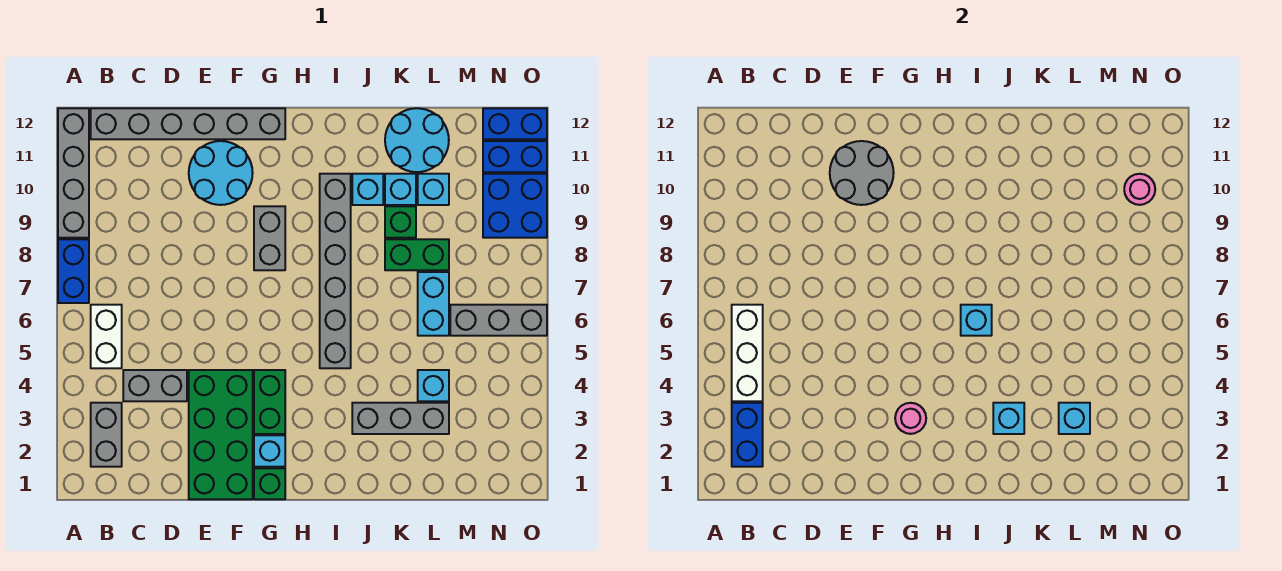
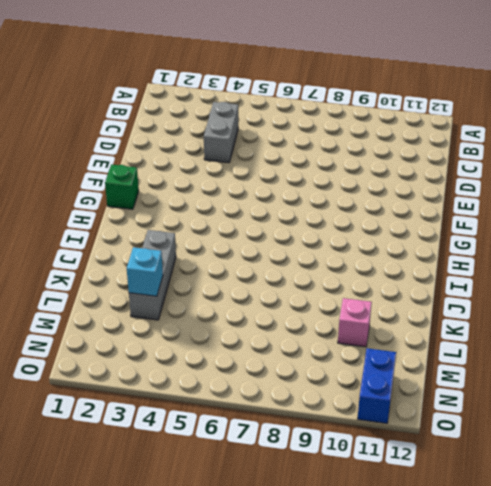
pink 1x1 brick [338,298,372,347] -> cyan 1x1 brick [418,174,449,205]
none -> blue 1x2 brick [58,239,89,303]
none -> grey 1x4 brick [58,108,89,238]
none -> grey 1x2 brick [91,403,122,467]
none -> white 1x2 brick [91,305,122,368]

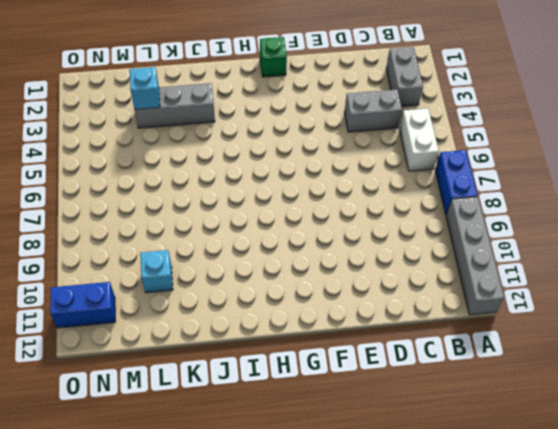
none -> grey 1x6 brick [91,108,285,139]
none -> green 2x4 brick [189,370,253,499]
none -> cyan 2x2 round brick [189,141,253,205]
none -> cyan 1x1 brick [254,435,285,467]

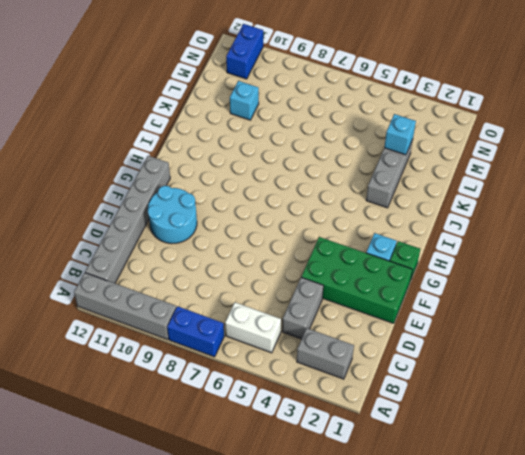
none -> green 1x2 brick [254,370,285,434]
none -> grey 1x2 brick [254,206,285,270]
none -> grey 1x6 brick [320,174,351,368]
none -> cyan 1x1 brick [352,174,383,205]

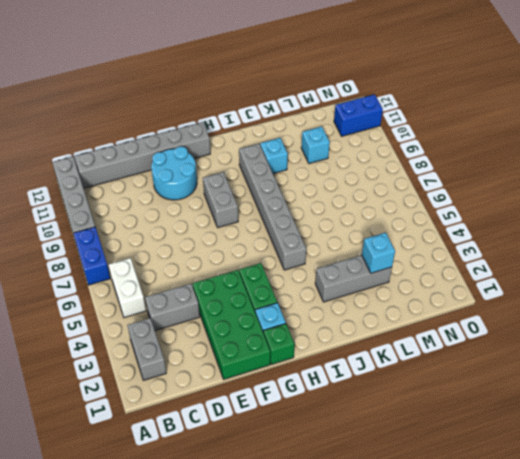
none -> green 1x2 brick [385,239,449,270]
none -> green 1x1 brick [385,206,416,238]
none -> cyan 1x1 brick [385,174,416,205]
none -> cyan 2x2 round brick [385,108,449,172]

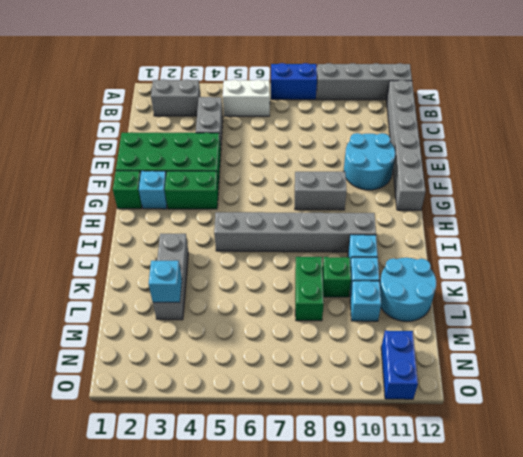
none -> cyan 1x1 brick [418,370,449,401]
none -> cyan 1x2 brick [418,272,449,336]
none -> grey 1x3 brick [450,305,547,336]
none -> blue 2x2 brick [483,174,547,238]

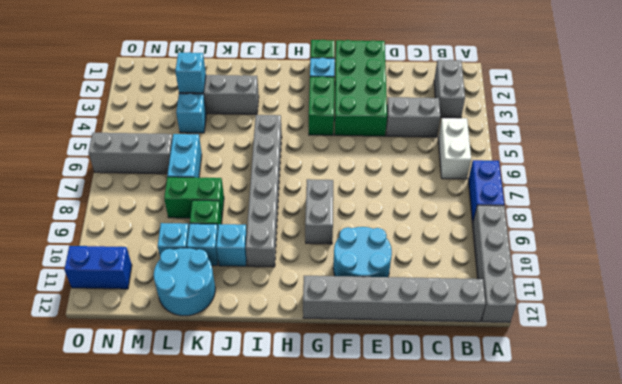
none -> blue 2x2 brick [483,174,547,238]
none -> blue 1x2 brick [483,108,547,139]
none -> blue 1x2 brick [732,403,763,467]
none -> white 1x3 brick [732,305,763,401]

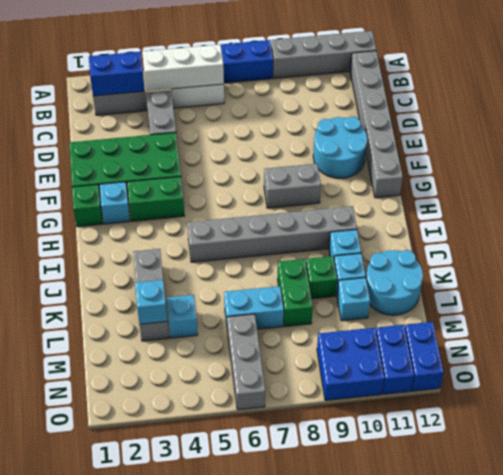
none -> grey 2x2 round brick [830,141,894,205]
none -> pink 1x1 round brick [895,403,926,434]
none -> cyan 1x1 brick [961,305,992,336]
none -> cyan 1x1 brick [993,403,1024,434]

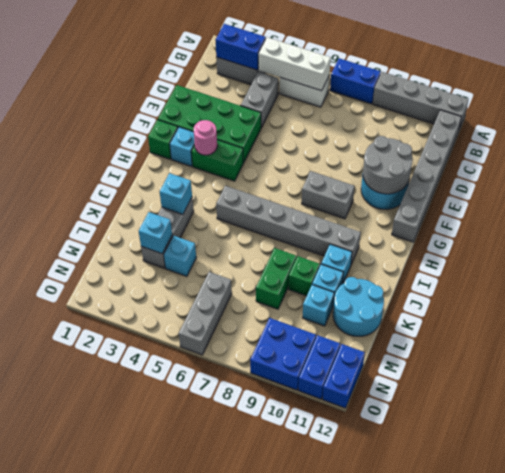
none -> cyan 1x2 brick [418,272,449,336]
none -> cyan 1x1 brick [961,305,992,336]
none -> pink 1x1 round brick [1124,174,1155,205]

